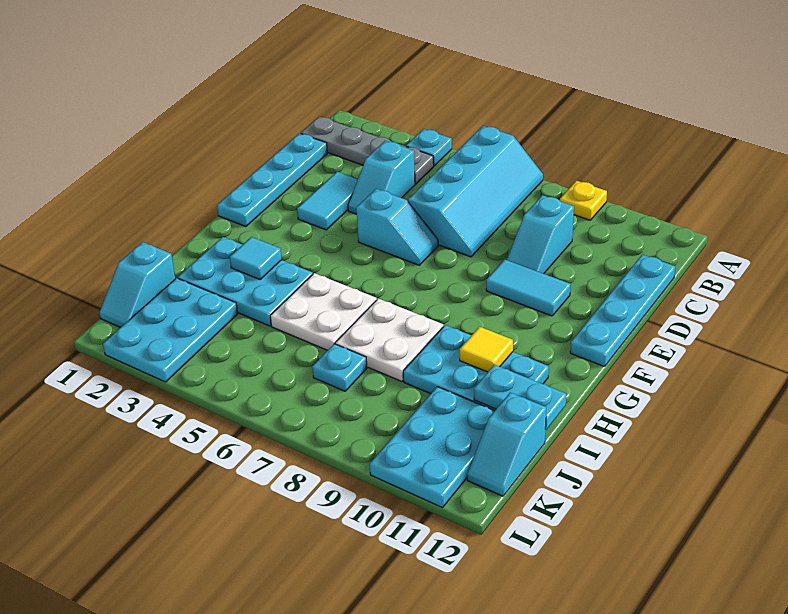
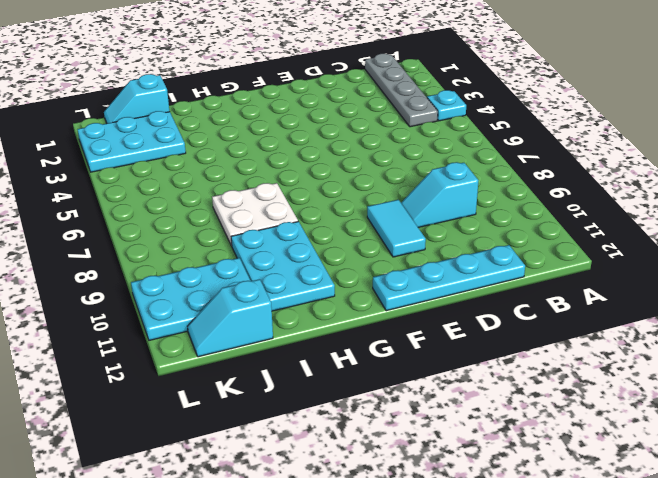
none -> cyan 2x4 slope [408,126,543,257]
none -> yellow 1x1 plate [560,181,607,220]
none -> cyan 1x4 plate [217,133,327,227]

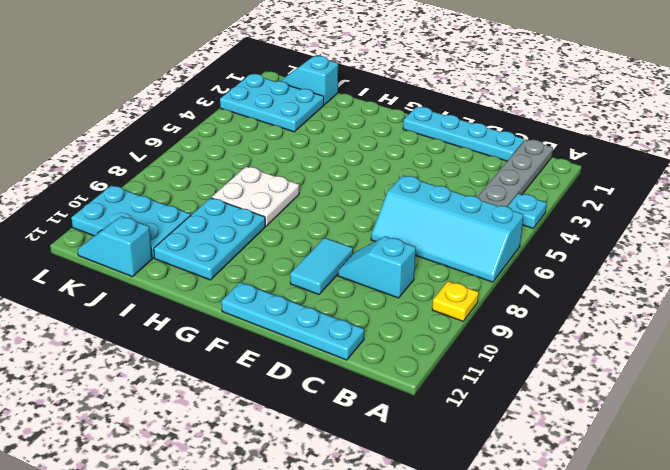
none -> cyan 1x2 slope [348,141,415,214]
none -> cyan 1x2 tile [297,172,358,230]
none -> cyan 1x2 slope [356,189,438,265]

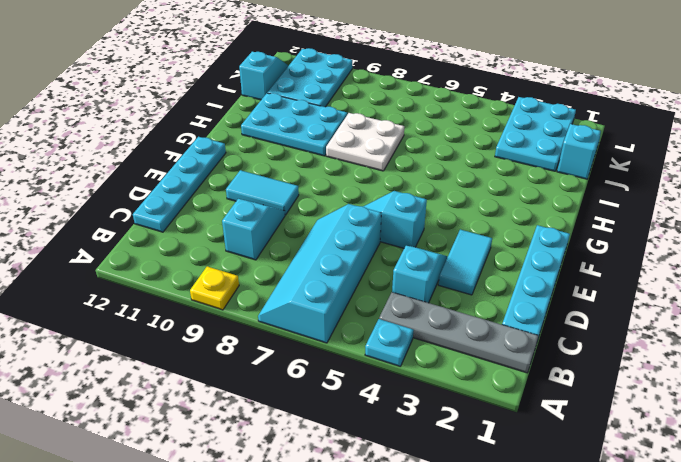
none -> cyan 2x3 plate [178,237,313,326]
none -> white 2x2 plate [270,273,377,350]
none -> cyan 1x1 plate [312,344,367,391]

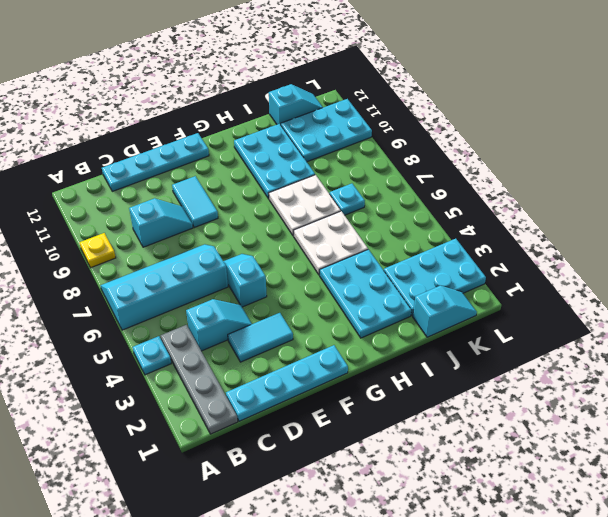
none -> cyan 1x1 tile [230,237,282,279]
none -> yellow 1x1 tile [460,327,513,372]
none -> cyan 1x2 plate [474,365,566,430]

